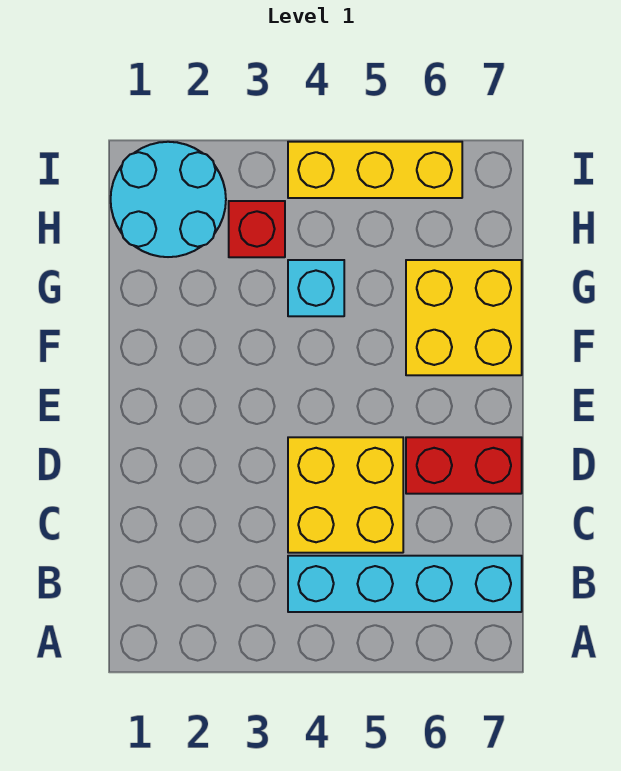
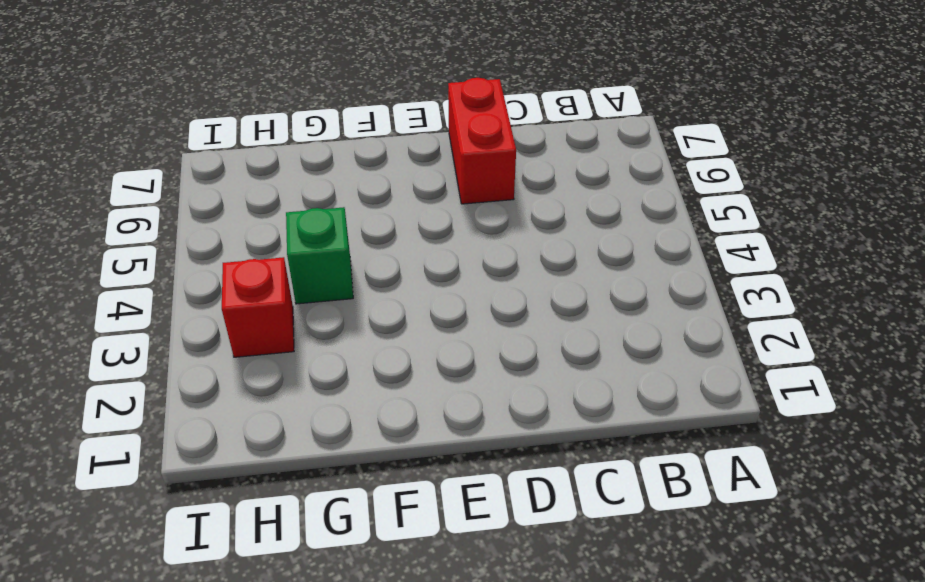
green 1x1 brick [286,207,353,304] -> cyan 1x1 brick [288,260,344,316]
none -> cyan 1x4 brick [288,556,522,612]
none -> yellow 2x2 brick [288,437,403,553]

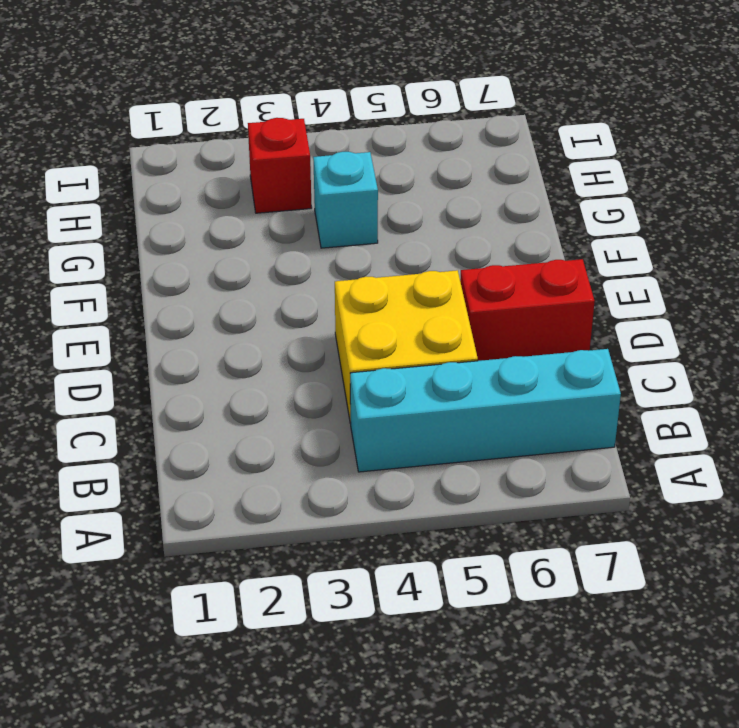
none -> yellow 2x2 brick [406,260,522,375]
none -> cyan 2x2 round brick [111,142,226,257]

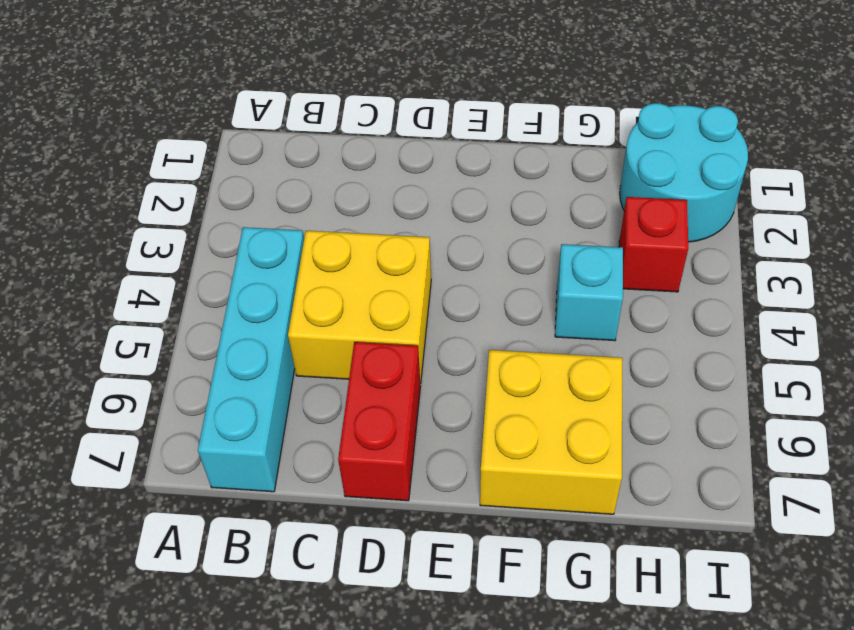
none -> yellow 1x3 brick [288,142,462,198]

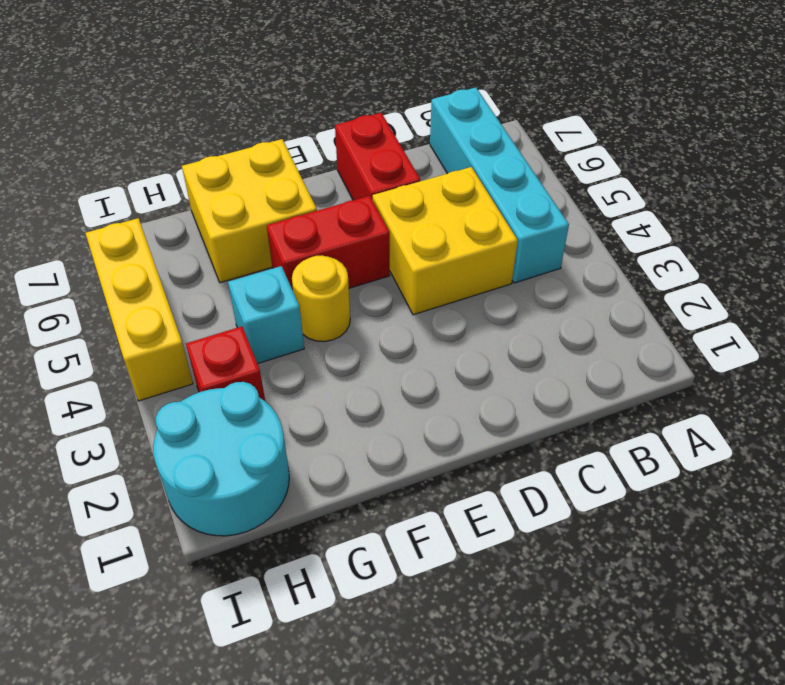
red 1x2 brick [267,196,390,290] -> none
yellow 1x1 round brick [292,255,350,342] -> none

